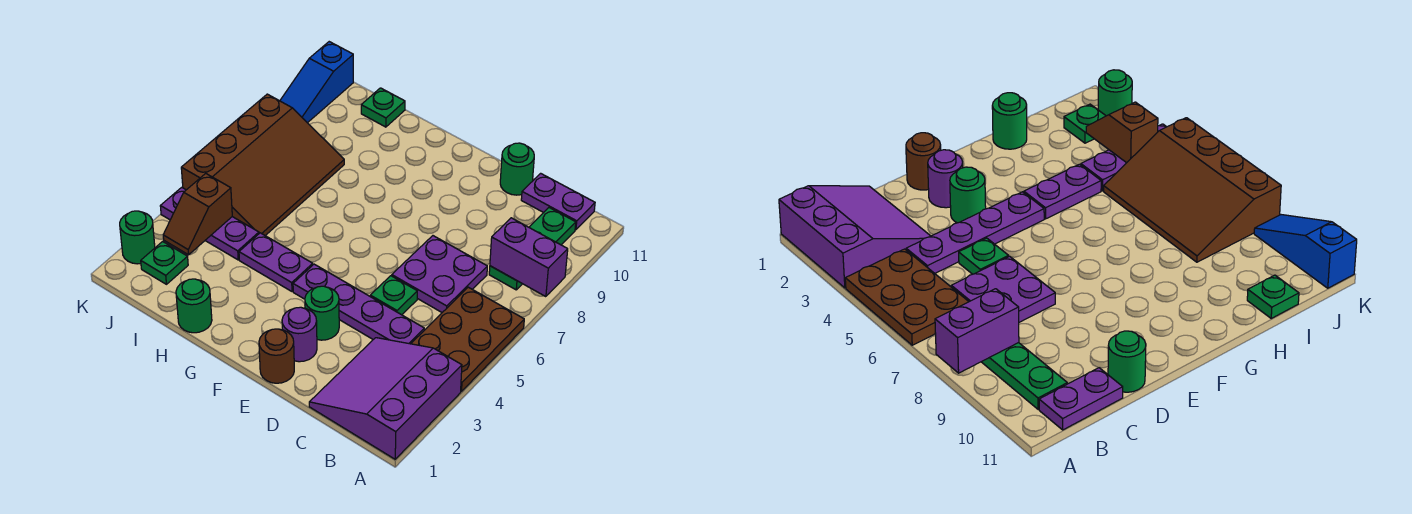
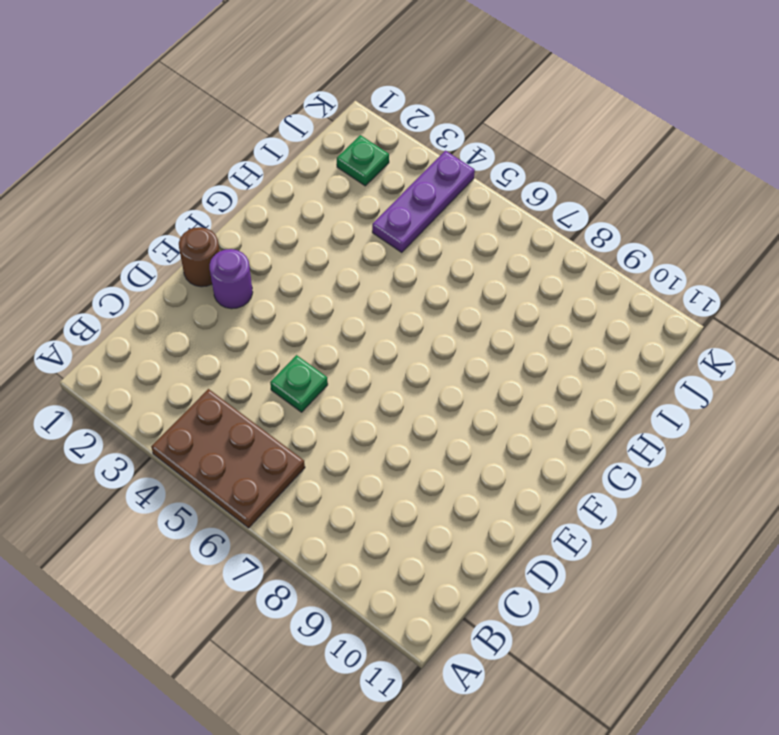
none -> purple 3x3 slope [309,338,462,459]
none -> green 1x3 plate [489,208,576,290]
none -> purple 1x2 plate [521,173,595,230]

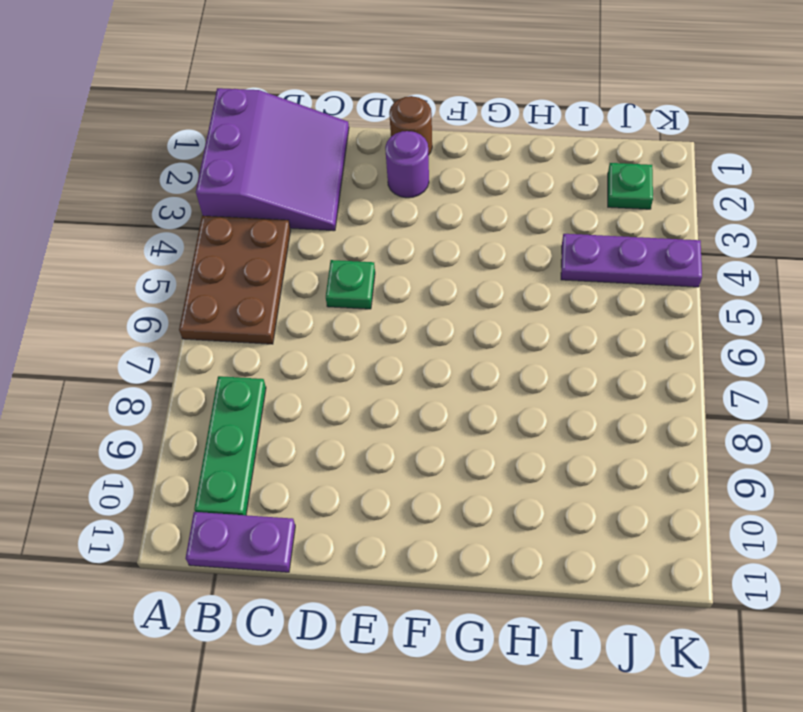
none -> purple 1x4 plate [293,264,424,344]
none -> purple 2x2 plate [392,236,487,312]
none -> green 1x1 round brick [500,143,534,195]

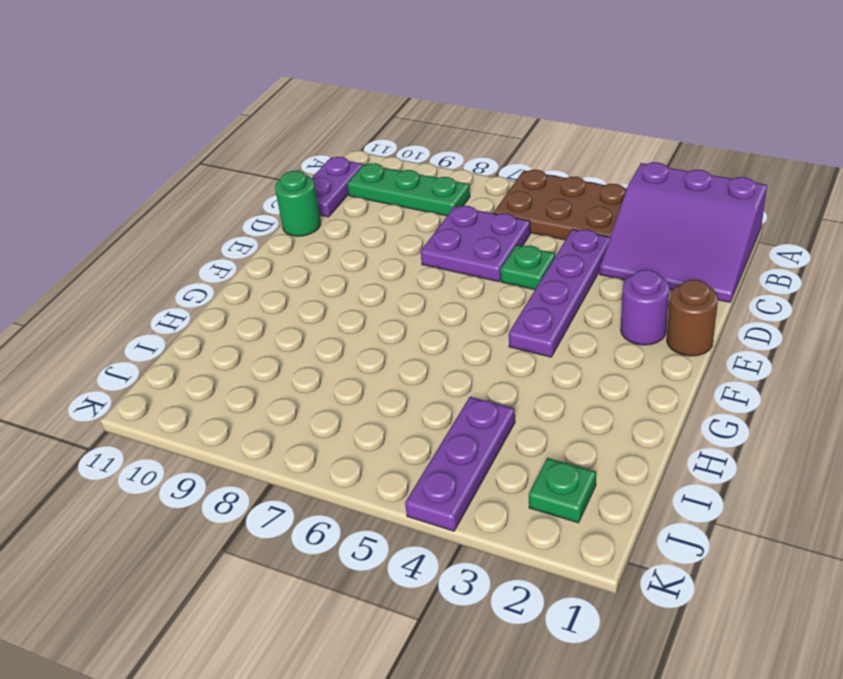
none -> green 1x1 round brick [305,286,339,340]
none -> purple 1x2 plate [239,233,313,291]
none -> green 1x1 round brick [176,279,212,333]

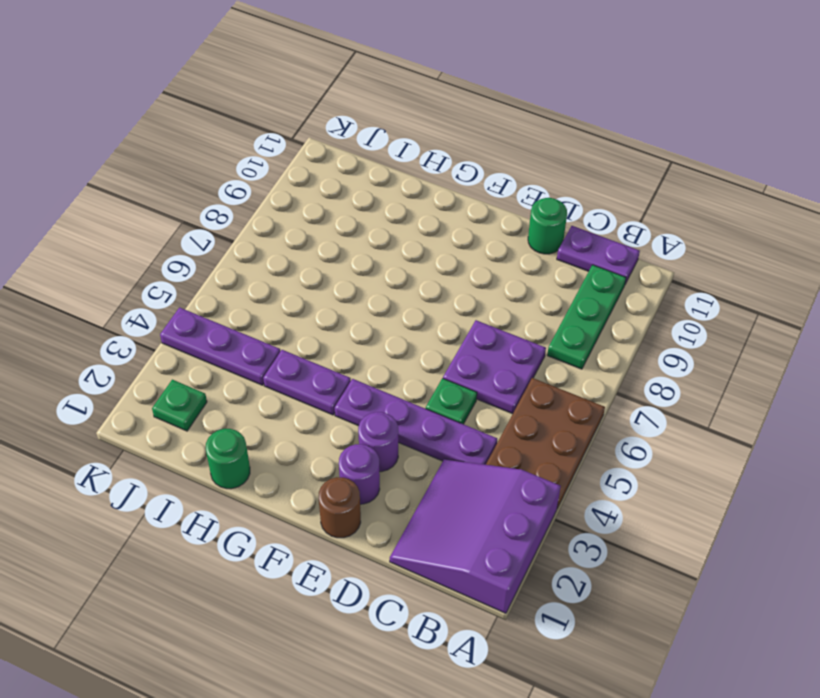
purple 1x1 round brick [358,412,398,472] -> green 1x1 round brick [305,286,339,340]
none -> brown 3x4 slope [181,94,344,236]
none -> green 1x1 plate [361,88,405,127]
none -> green 1x1 round brick [120,211,155,264]

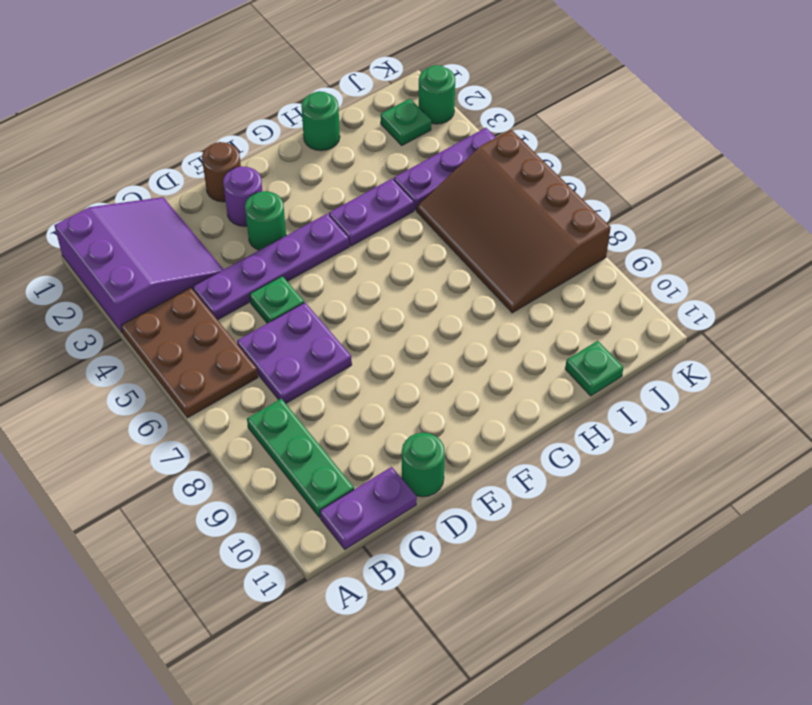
none -> blue 1x3 slope [280,42,353,123]
none -> purple 1x2 brick [490,218,568,297]
none -> brown 1x2 slope [163,173,232,255]

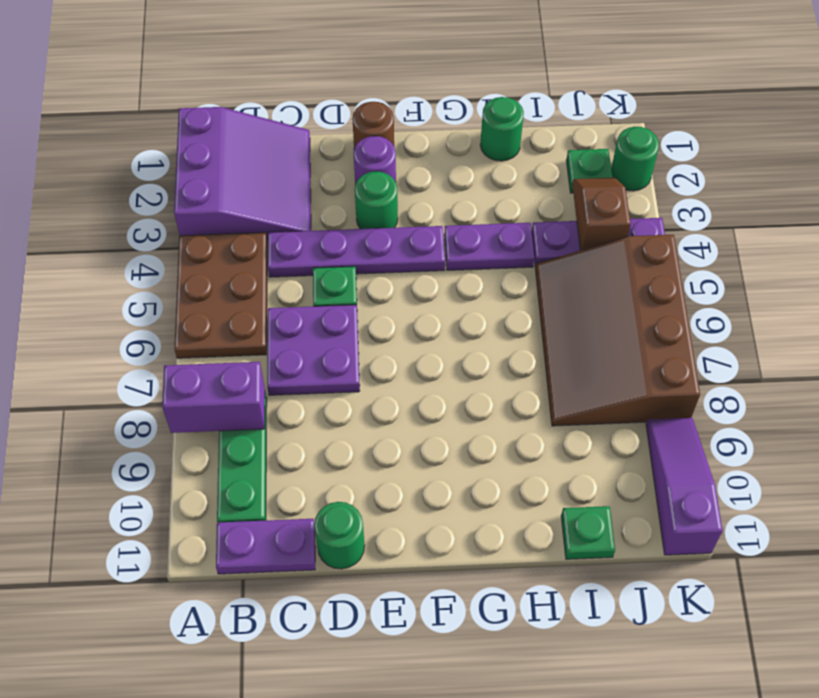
purple 1x3 slope [646,418,723,555] -> blue 1x3 slope [280,42,353,123]

